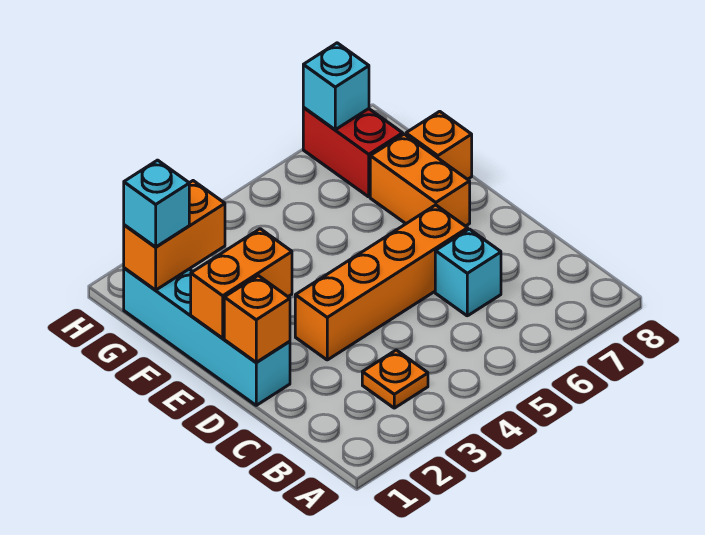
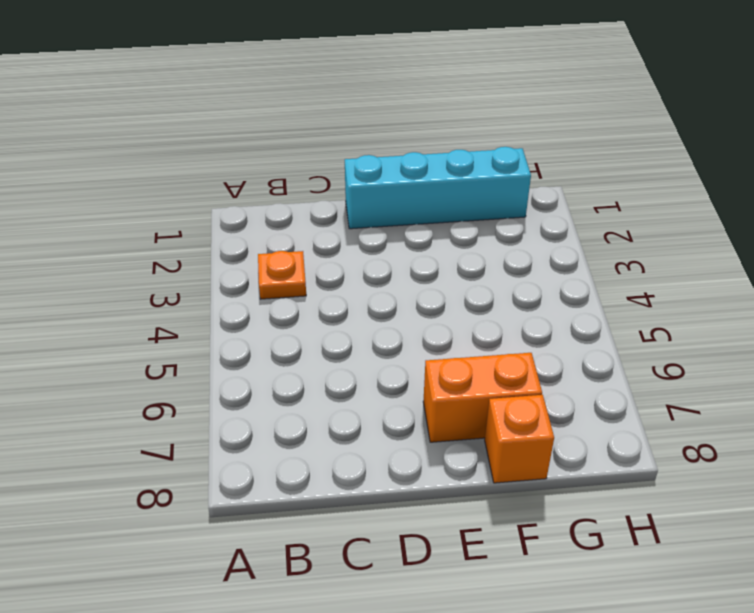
none -> cyan 1x1 brick [435,229,501,316]
none -> orange 1x4 brick [295,205,468,360]
none -> red 1x2 brick [303,108,403,197]

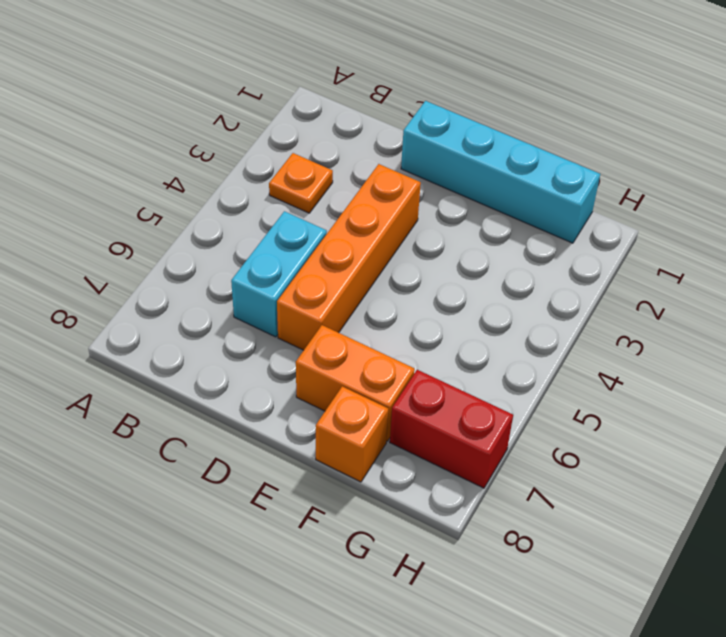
cyan 1x2 brick [231,211,327,337] -> cyan 1x1 brick [435,229,501,316]
none -> orange 1x1 brick [224,276,290,362]
none -> orange 1x2 brick [191,229,292,338]
none -> orange 1x2 brick [124,181,225,290]

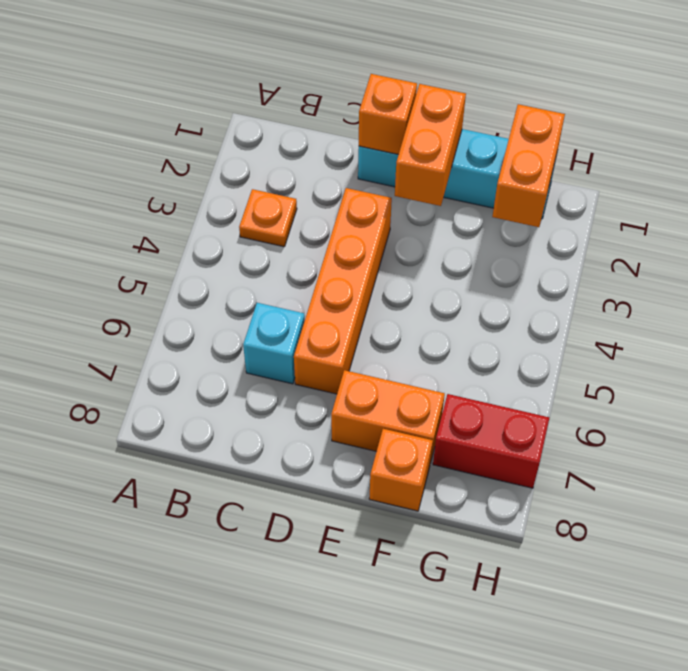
none -> cyan 1x1 brick [303,43,369,130]
none -> cyan 1x1 brick [124,160,189,247]

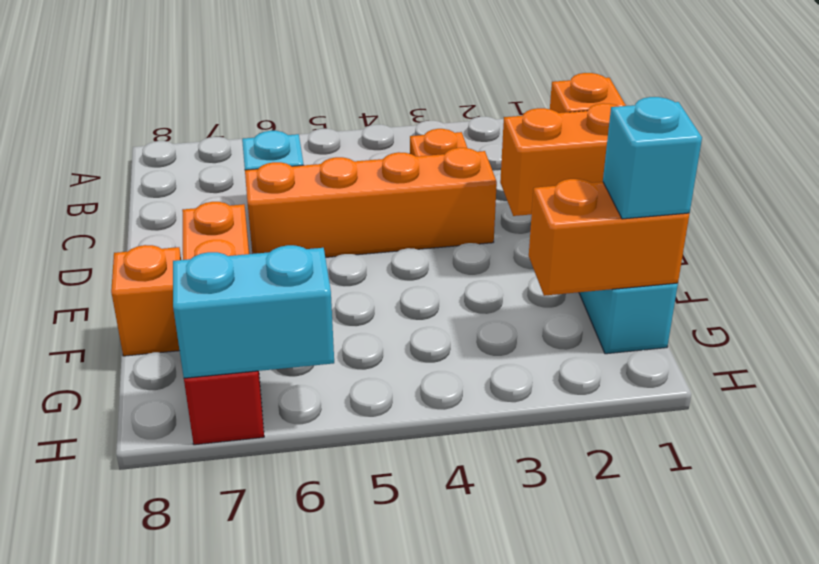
cyan 1x2 brick [173,245,334,378] -> cyan 1x1 brick [303,43,369,130]

